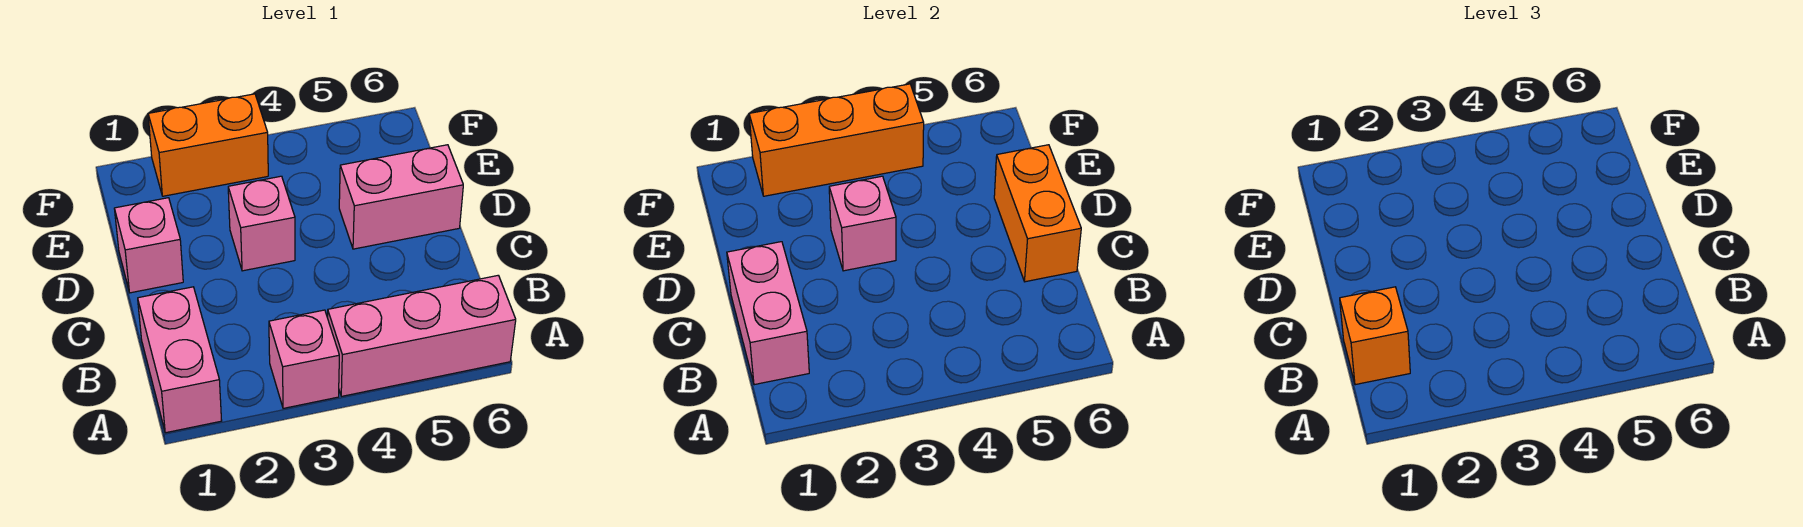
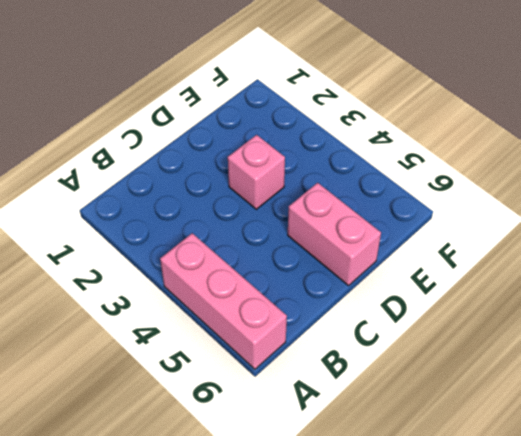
none -> pink 1x2 brick [138,287,222,433]
none -> pink 1x1 brick [269,310,339,408]
none -> pink 1x1 brick [114,198,183,293]

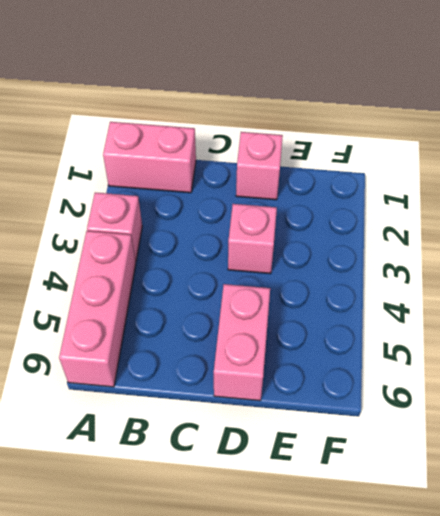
none -> orange 1x2 brick [148,94,268,196]
none -> pink 1x2 brick [727,242,809,385]
none -> orange 1x2 brick [994,145,1081,282]

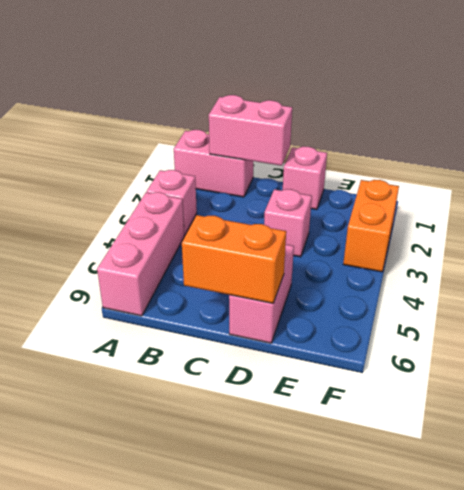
none -> pink 1x1 brick [829,176,896,271]
none -> orange 1x3 brick [749,84,924,196]
none -> orange 1x1 brick [1340,287,1410,385]

